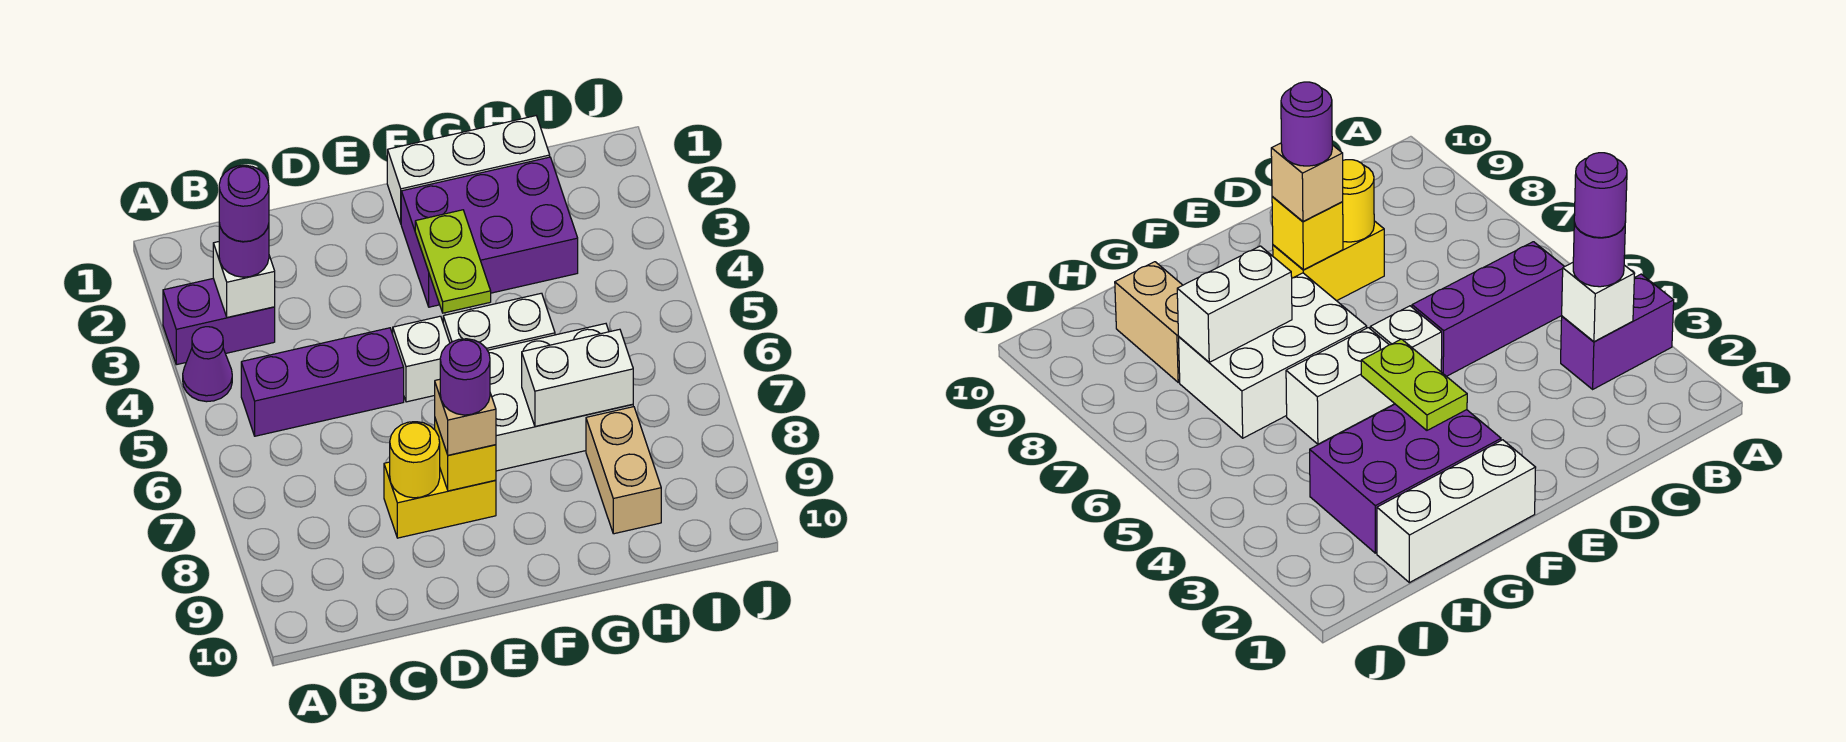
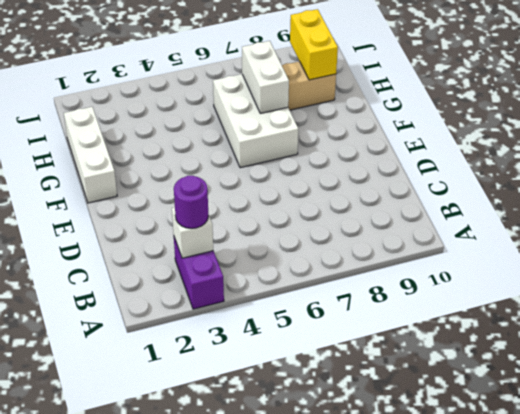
yellow 1x2 brick [290,9,338,80] -> yellow 1x2 brick moved to [384,462,496,538]
none -> purple 1x1 cone [183,327,232,402]
none -> purple 1x3 brick [241,328,404,436]
none -> white 1x1 brick [393,316,450,402]

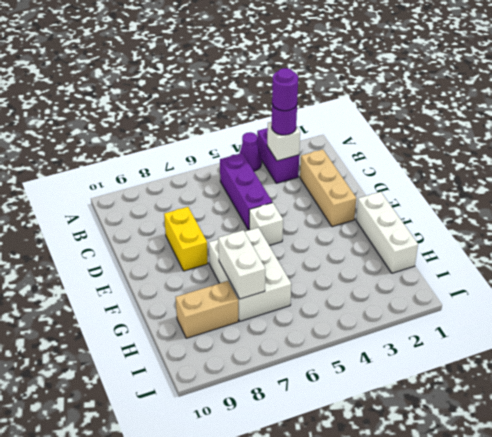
tan 1x3 brick [300,149,356,227] -> none
none -> purple 2x3 brick [401,157,578,307]
none -> white 1x2 brick [443,293,555,350]
none -> yellow 1x1 round brick [390,422,440,498]

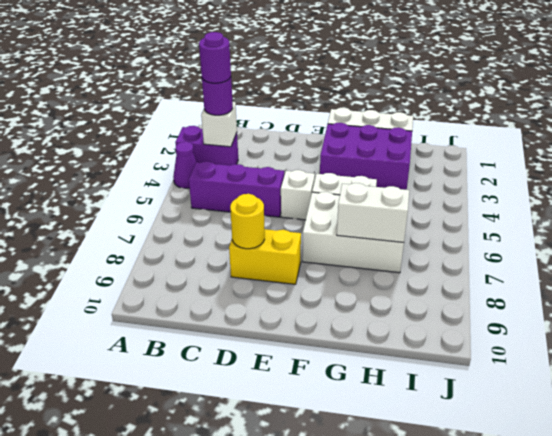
none -> tan 1x2 brick [586,407,661,534]
none -> yellow 1x1 brick [435,419,496,491]
none -> lime 1x2 plate [415,210,491,313]

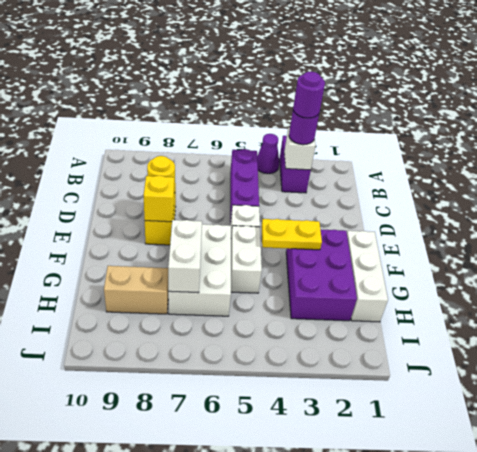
yellow 1x2 plate [261,219,322,250] -> lime 1x2 plate [415,210,491,313]
none -> tan 1x1 brick [435,379,496,455]
none -> purple 1x1 round brick [440,339,490,415]

